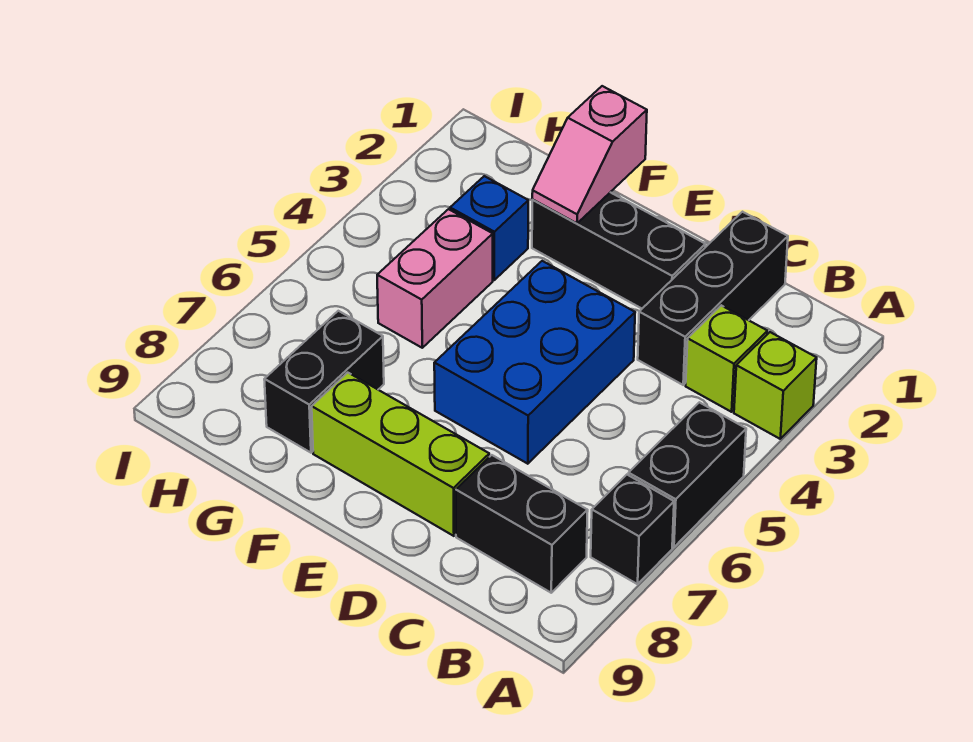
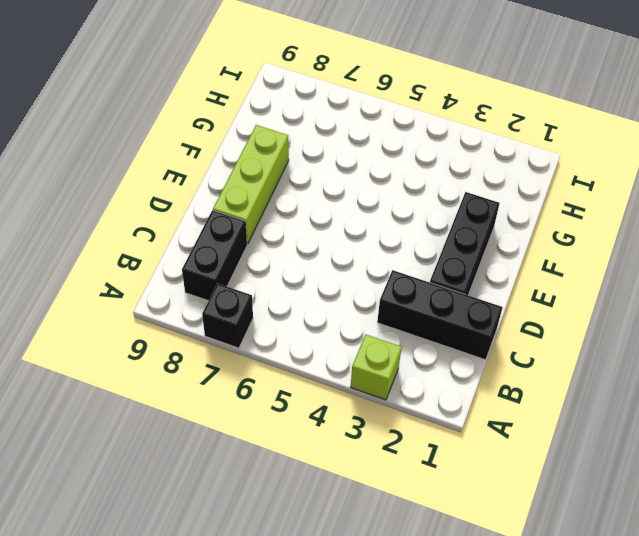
none -> black 1x2 brick [629,402,746,547]
none -> lime 1x1 brick [686,305,767,412]
none -> blue 2x3 brick [434,261,635,464]

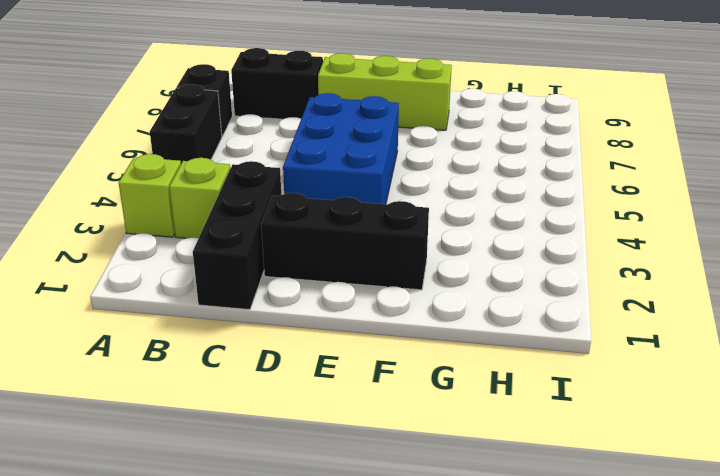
none -> blue 1x1 brick [450,176,528,280]
none -> pink 1x2 brick [377,209,493,348]
none -> black 1x2 brick [264,311,384,453]

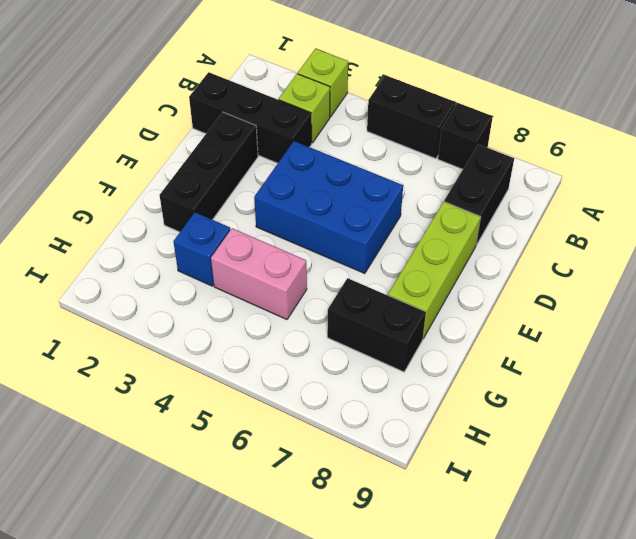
none -> pink 1x2 slope [532,86,647,223]

